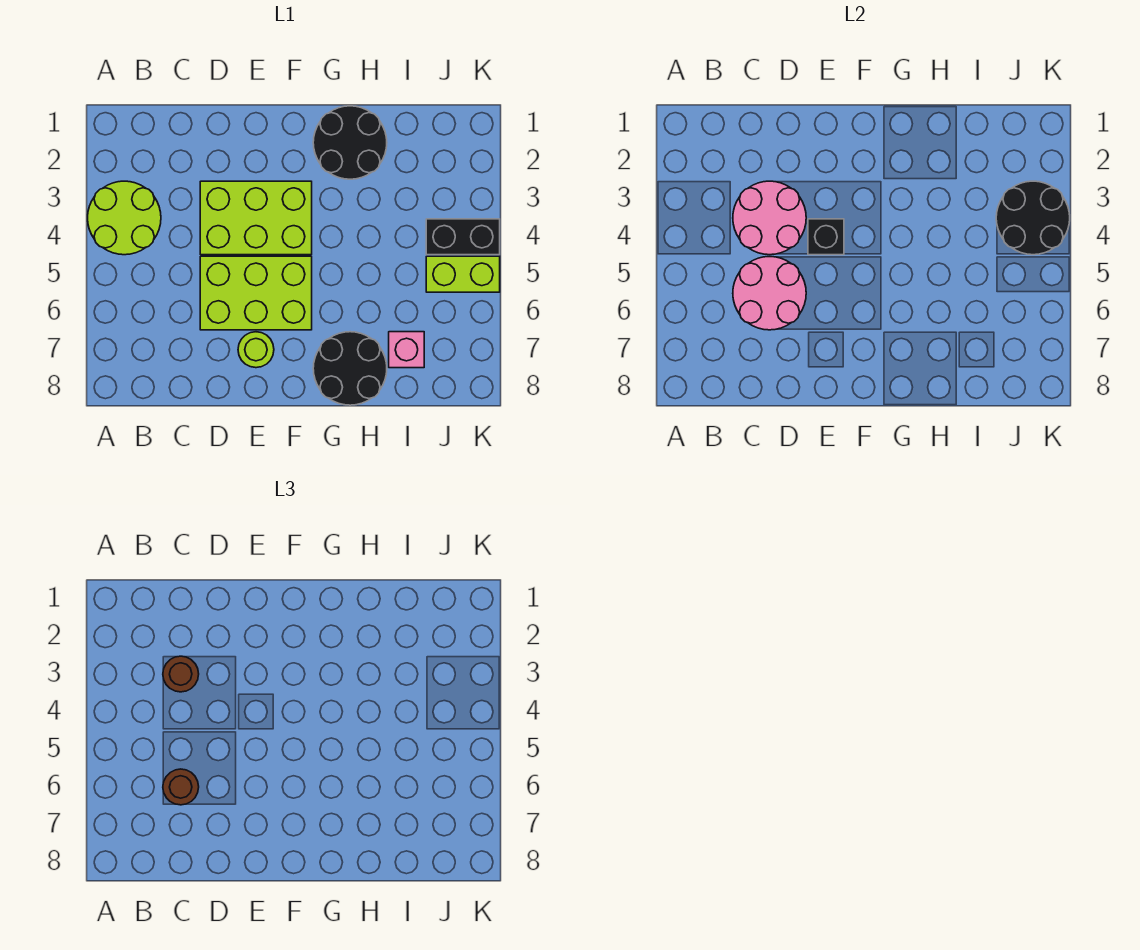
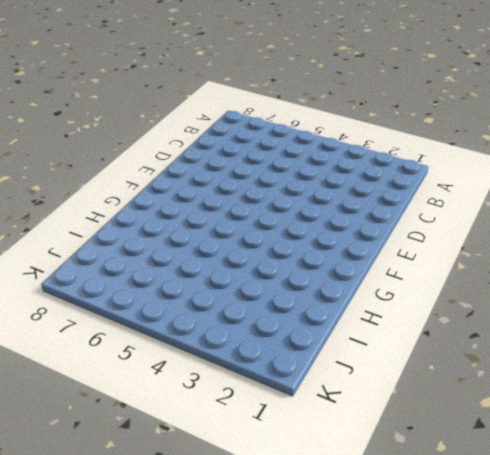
none -> lime 2x2 round brick [88,181,161,255]
none -> lime 2x3 brick [200,181,312,255]
none -> lime 2x3 brick [200,256,312,330]

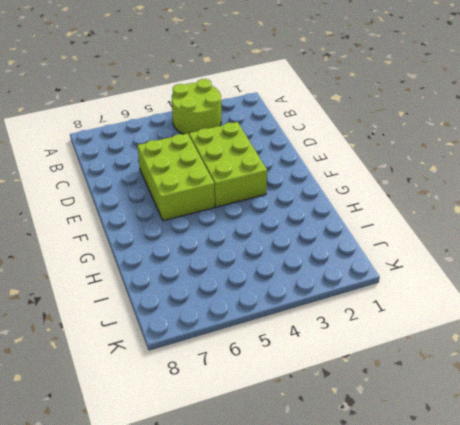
none -> lime 1x1 round brick [238,332,274,368]
none -> black 2x2 round brick [313,106,387,179]
none -> black 2x2 round brick [313,332,387,405]

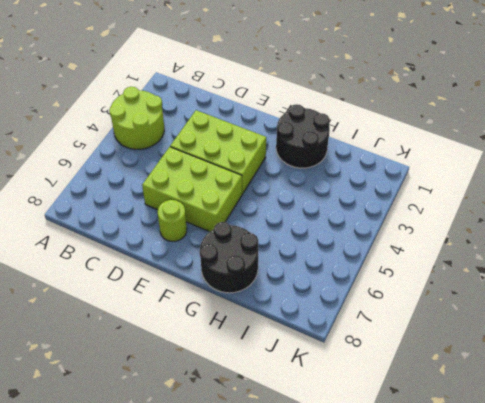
none -> pink 1x1 brick [389,332,424,368]
none -> black 1x2 brick [426,219,500,255]
none -> lime 1x2 brick [426,256,500,292]

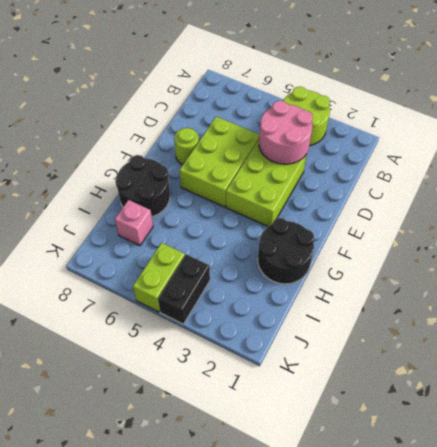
none -> pink 2x2 round brick [733,257,806,330]
none -> black 1x1 brick [808,219,844,255]
none -> black 2x2 round brick [996,181,1070,255]

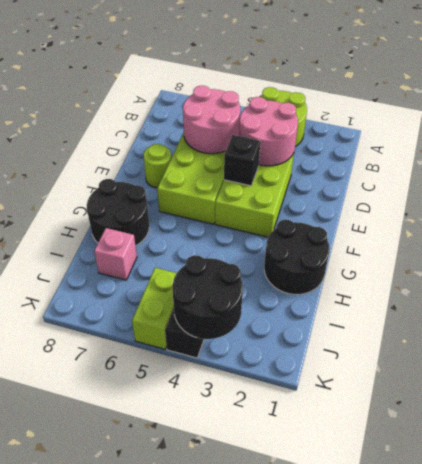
none -> brown 1x1 round brick [163,656,199,692]
none -> brown 1x1 round brick [163,769,199,805]

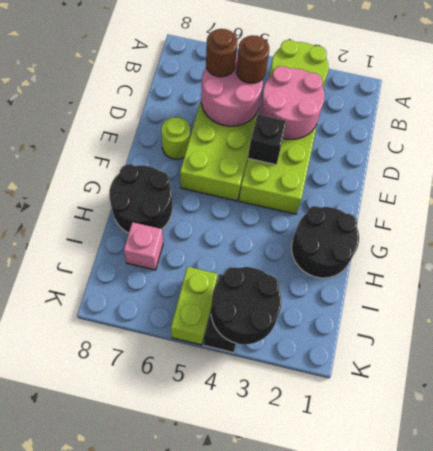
brown 1x1 round brick [236,35,269,83] -> brown 1x1 round brick moved to [163,656,199,692]

